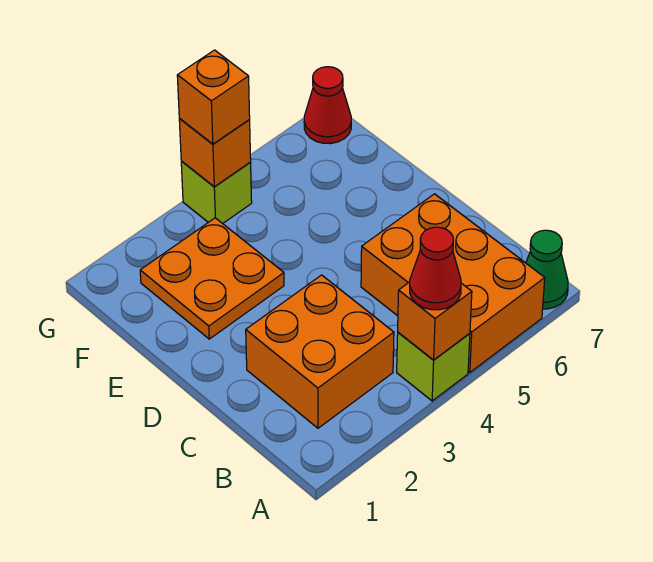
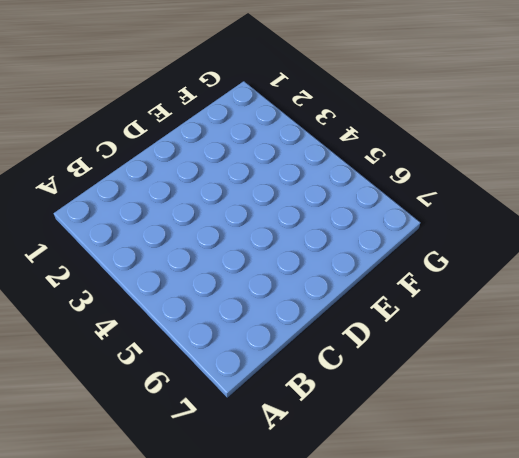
none -> lime 1x1 brick [397,332,470,401]
none -> orange 2x3 brick [361,194,545,372]

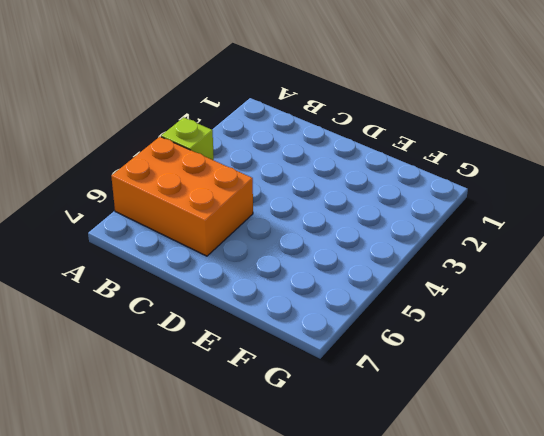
none -> green 1x1 cone [526,230,568,309]
none -> orange 2x2 brick [246,275,394,428]

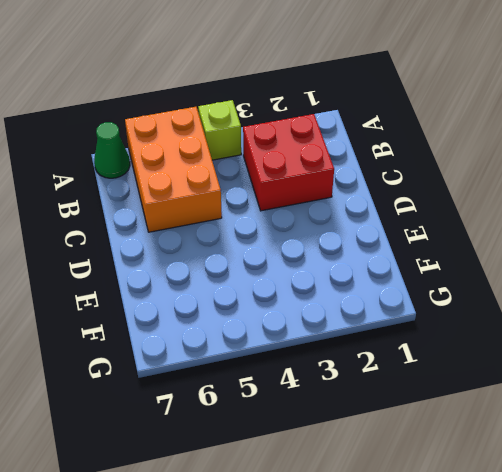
red 2x2 brick [243,114,334,211] -> orange 2x2 brick [246,275,394,428]
none -> orange 2x2 plate [140,218,284,339]
none -> lime 1x1 brick [181,161,252,224]

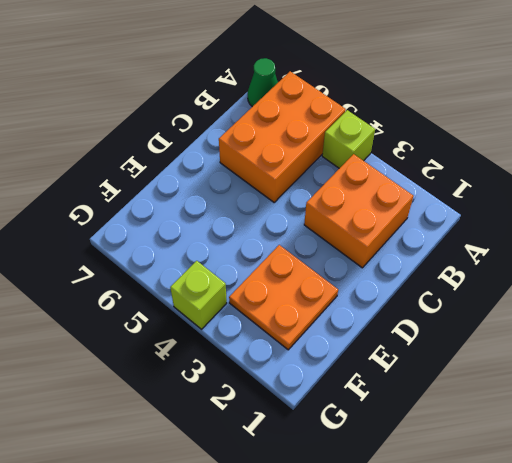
none -> red 1x1 cone [304,67,351,144]
none -> orange 1x1 brick [398,282,472,360]

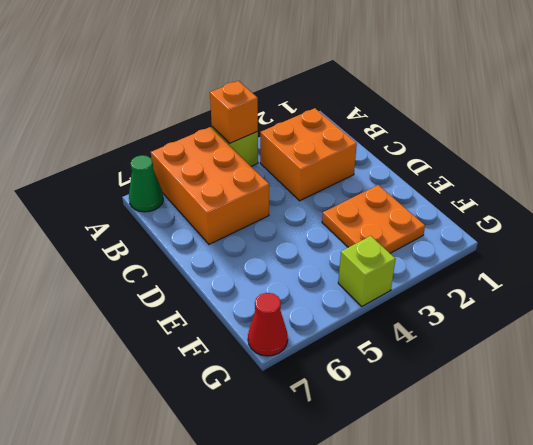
none -> orange 1x1 brick [179,118,251,187]
none -> red 1x1 cone [410,227,461,310]

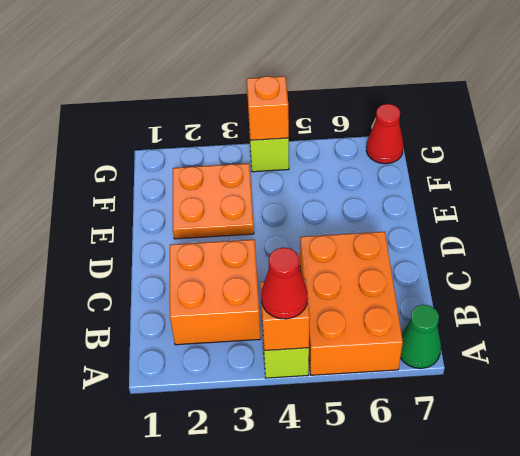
none -> orange 1x1 brick [177,50,250,144]

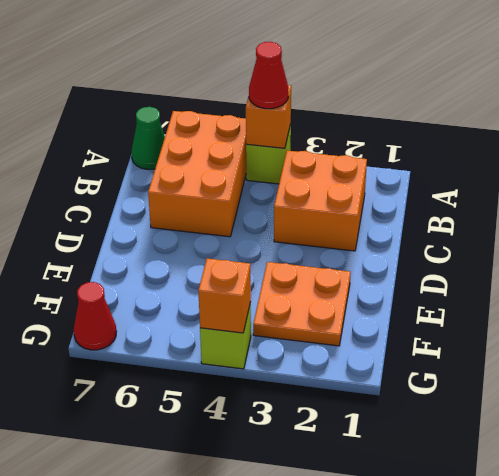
none -> orange 1x1 brick [177,50,250,144]

